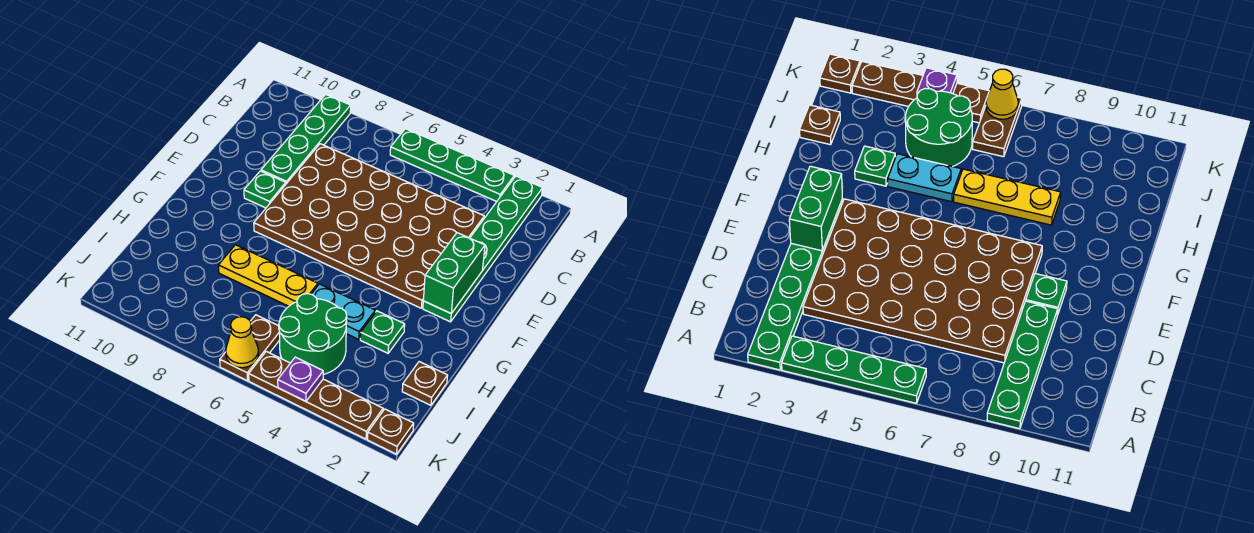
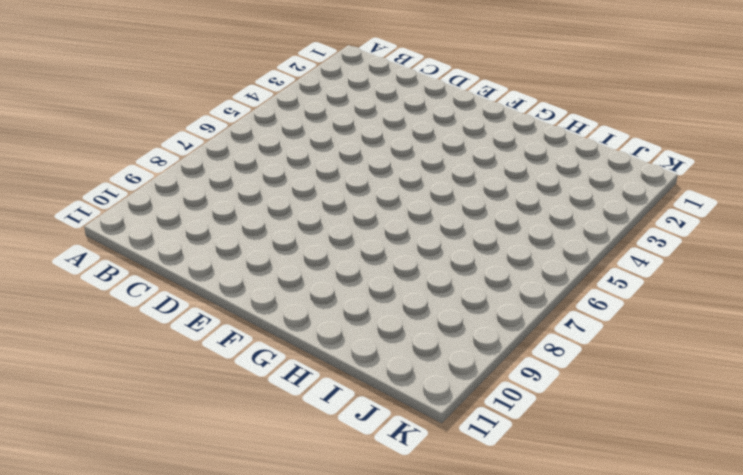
none -> green 1x6 plate [423,176,543,322]
none -> green 1x4 plate [390,129,514,202]
none -> green 1x4 plate [261,94,351,184]

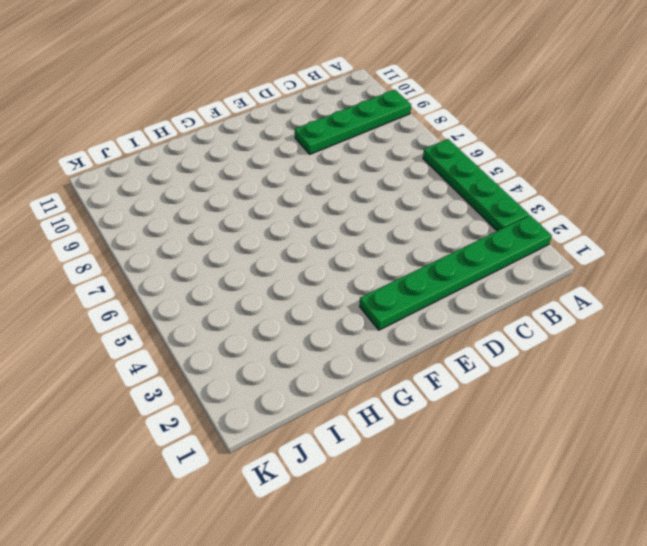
none -> brown 4x6 plate [254,144,484,308]
none -> green 1x1 plate [244,171,286,208]
none -> green 1x1 plate [360,311,405,353]

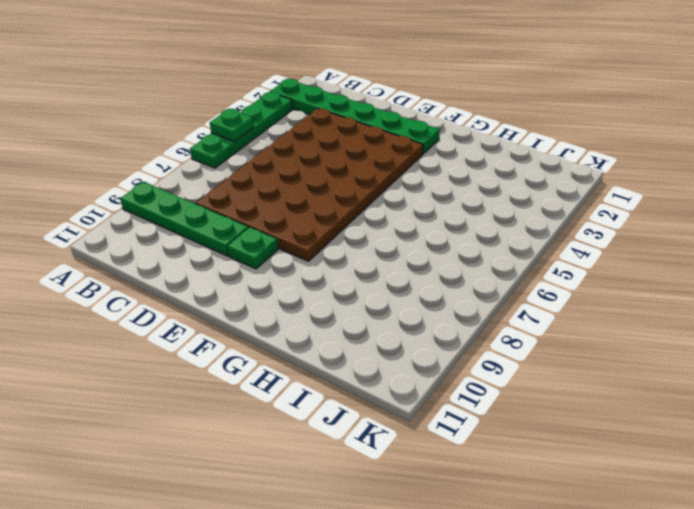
green 1x1 plate [210,109,254,142] -> green 1x1 plate moved to [360,311,405,353]
none -> cyan 1x2 plate [312,284,375,339]
none -> yellow 1x3 plate [218,245,318,306]
none -> brown 1x1 plate [402,362,448,405]

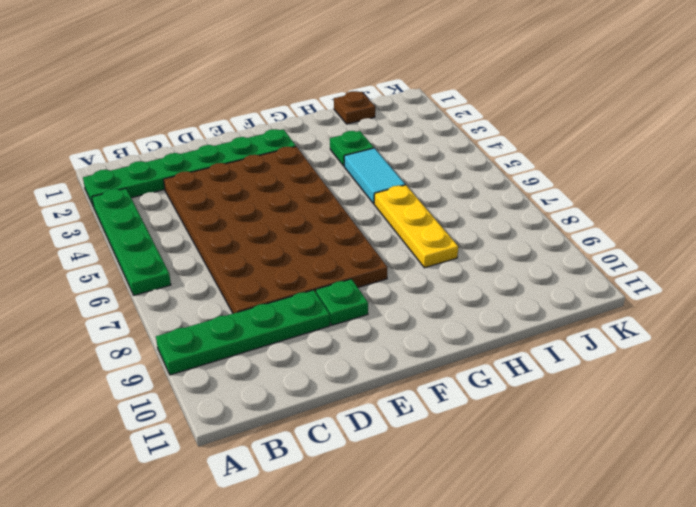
cyan 1x2 tile [344,148,405,204] -> cyan 1x2 plate [312,284,375,339]
none -> green 2x2 round brick [278,294,347,374]
none -> brown 1x2 plate [220,315,280,381]
none -> brown 1x1 plate [368,409,414,454]

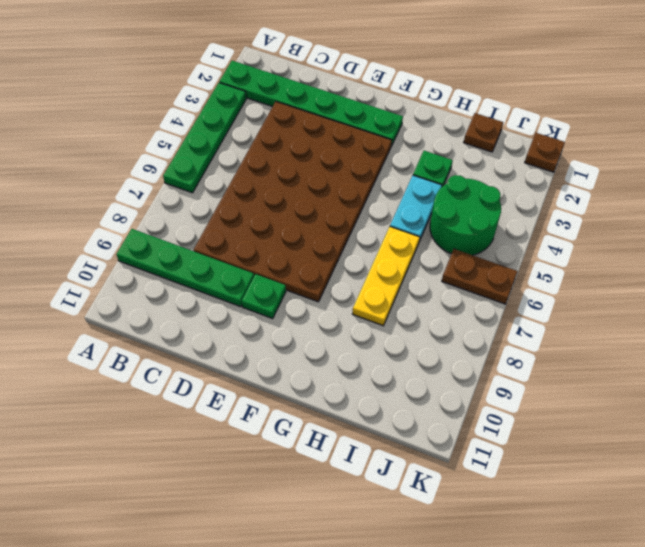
none -> brown 1x4 plate [249,351,383,439]
none -> green 1x2 brick [423,233,485,313]
none -> purple 1x1 plate [278,357,323,401]

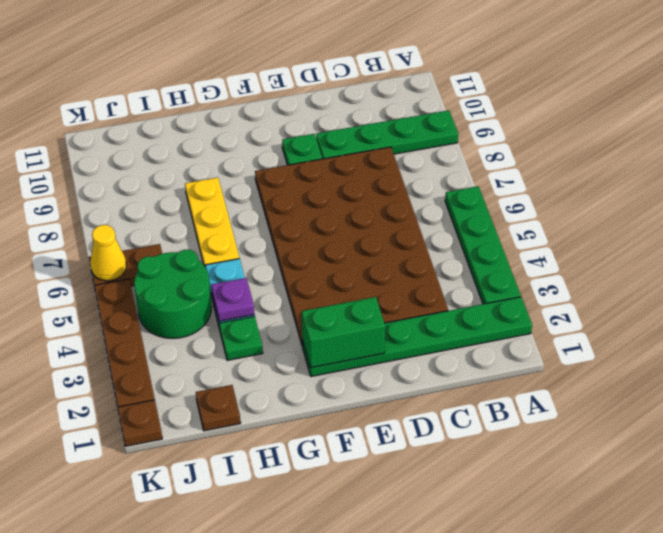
purple 1x1 plate [211,278,254,321] -> purple 1x1 plate moved to [278,357,323,401]

